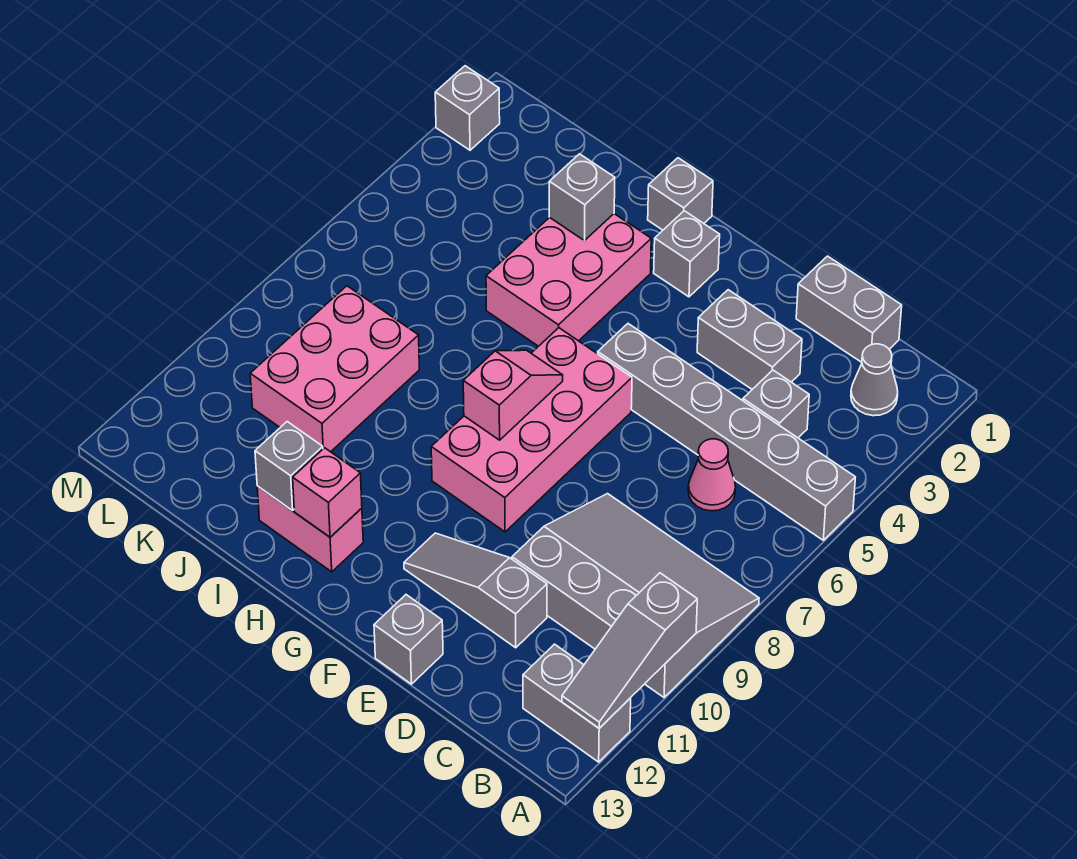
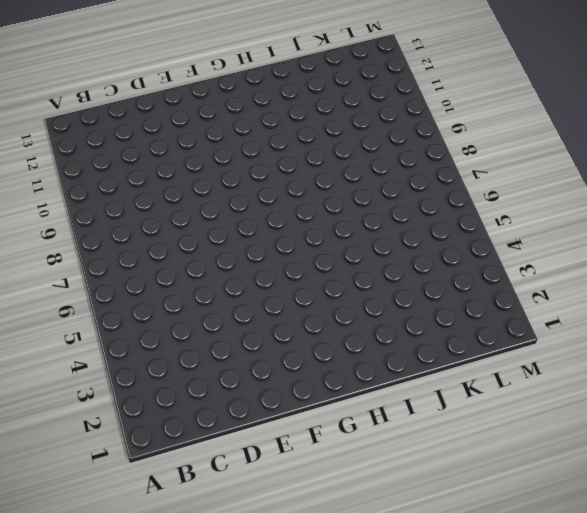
none -> grey 1x6 brick [598,324,855,540]
none -> grey 3x4 slope [512,494,759,697]
none -> grey 1x2 brick [523,644,631,762]

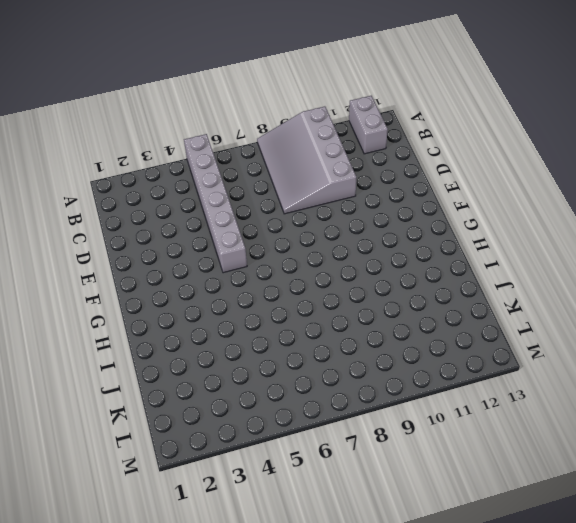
none -> grey 1x1 cone [851,344,898,416]
none -> grey 1x2 brick [796,256,902,362]
none -> grey 1x1 brick [743,370,809,438]

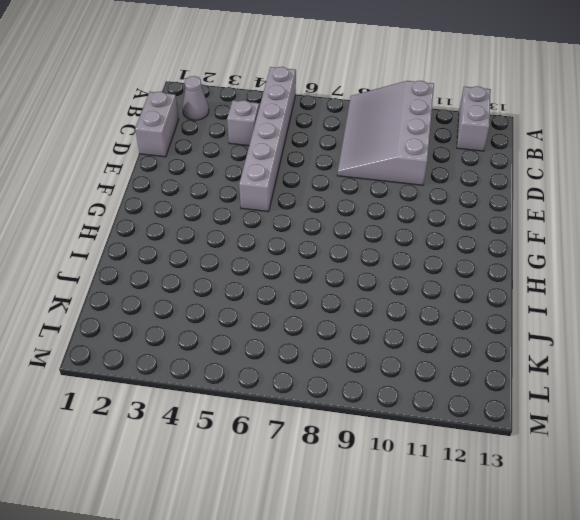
none -> pink 1x1 cone [688,439,736,511]
none -> grey 1x2 brick [697,290,802,389]
none -> grey 1x3 slope [404,533,547,648]

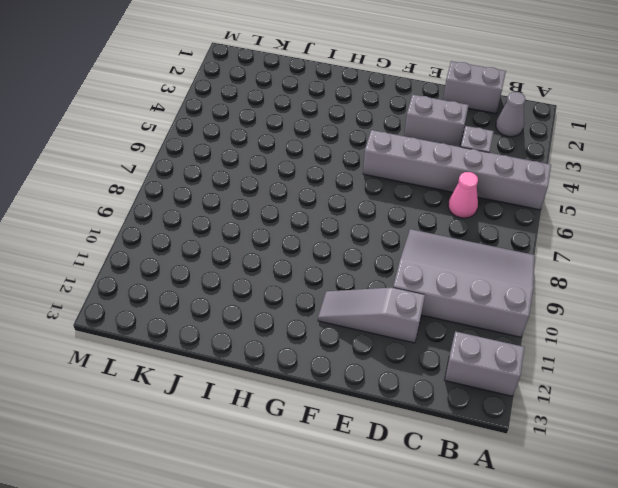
none -> grey 1x1 brick [374,595,443,684]
none -> pink 2x4 brick [431,328,632,532]
none -> grey 1x1 brick [654,211,720,297]

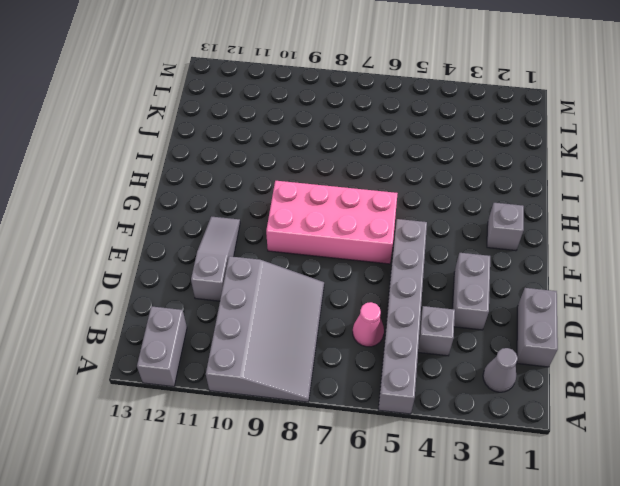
none -> grey 1x1 brick [374,595,443,684]
none -> grey 1x1 brick [648,158,713,230]
none -> pink 2x3 brick [486,214,651,346]

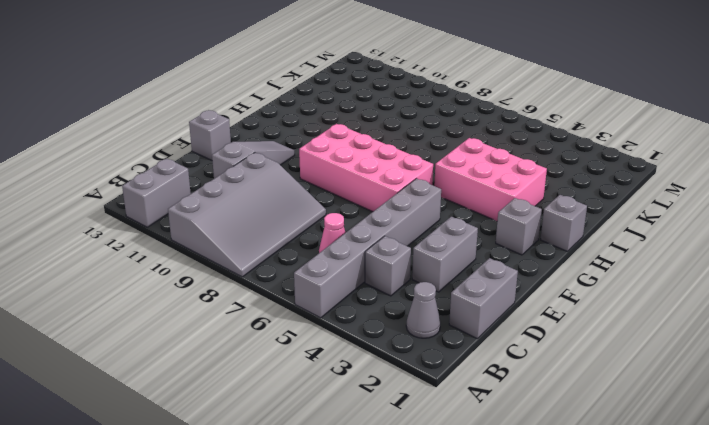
none -> pink 1x2 brick [257,486,363,572]
none -> pink 2x3 brick [250,286,419,452]
none -> grey 1x1 brick [435,66,500,150]

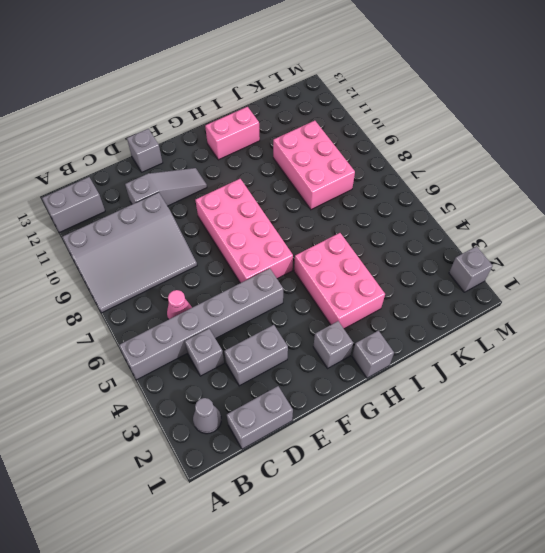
none -> grey 1x3 slope [562,573,697,728]
none -> pink 1x2 slope [463,350,563,440]
none -> pink 1x1 brick [293,448,362,537]

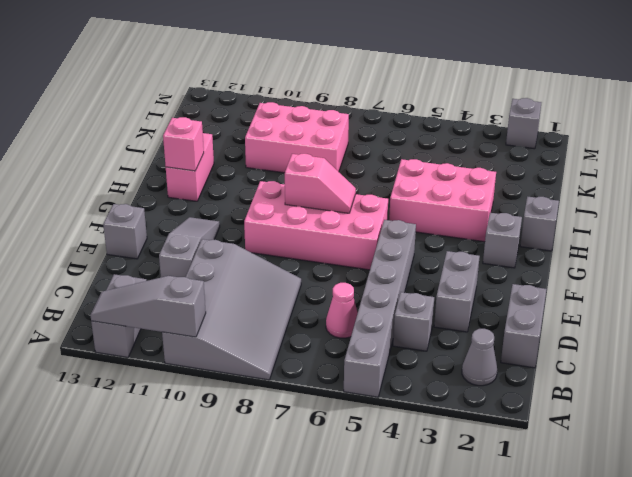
none -> grey 1x1 brick [549,154,615,240]
none -> grey 1x1 brick [255,422,323,511]

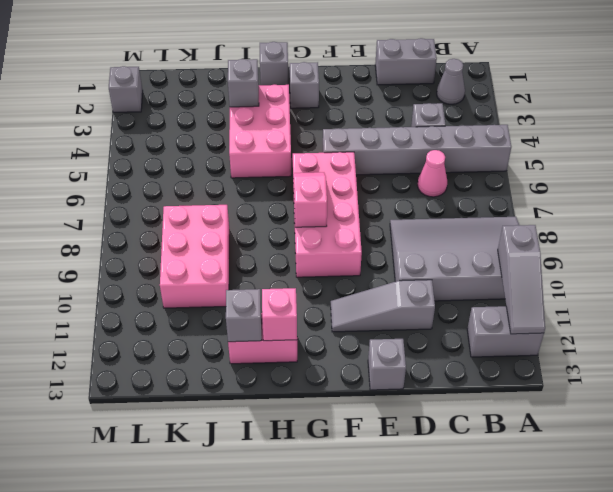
none -> grey 1x2 brick [697,290,802,389]

